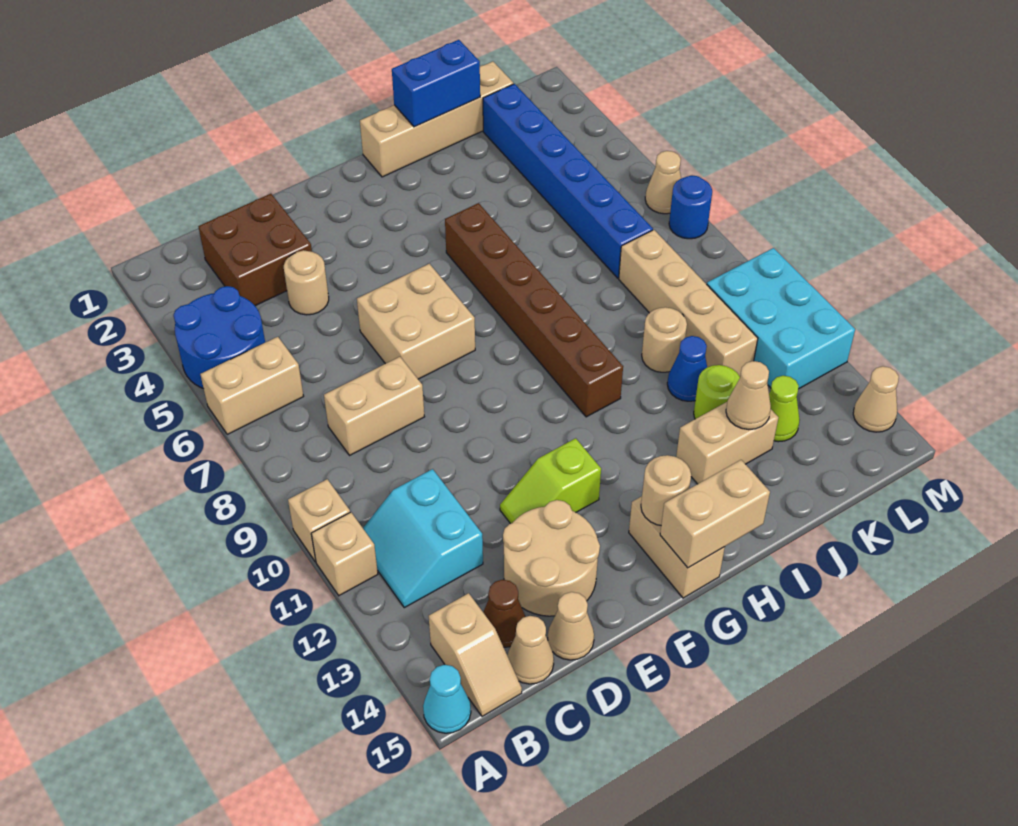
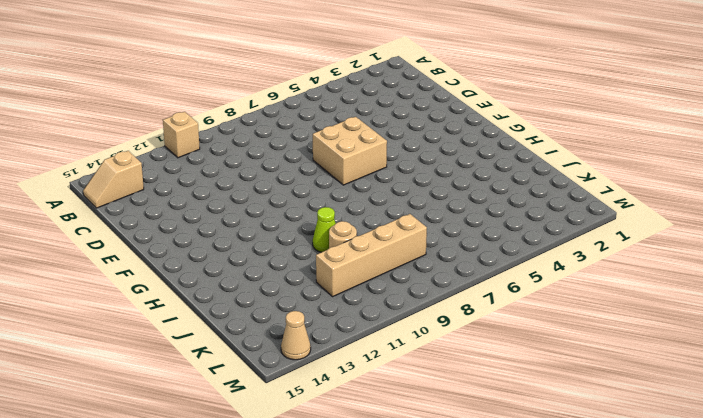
lime 1x1 cone [313,207,336,252] -> lime 1x1 cone moved to [769,376,800,442]
none -> blue 2x2 round brick [174,286,265,389]
none -> tan 1x2 brick [200,337,304,434]
none -> tan 1x1 brick [288,479,350,562]
none -> cyan 1x1 cone [423,665,471,733]

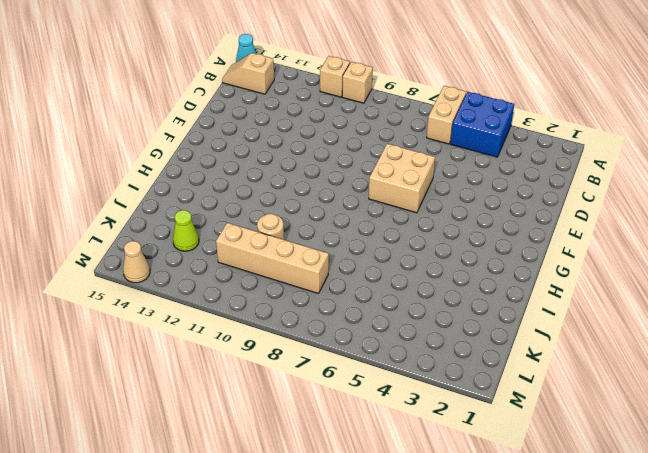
blue 2x2 brick [450,92,514,157] -> blue 2x2 round brick [174,286,265,389]
none -> cyan 2x2 slope [363,469,483,608]
none -> brown 2x2 brick [198,194,312,306]
none -> tan 1x2 brick [324,357,424,455]
none -> brown 1x1 cone [483,580,525,647]

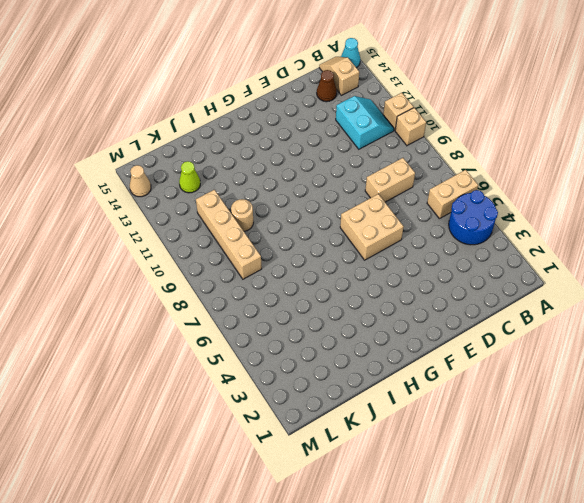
none -> brown 2x2 brick [198,194,312,306]
none -> tan 1x1 cone [507,616,554,684]
none -> tan 1x1 round brick [284,250,329,315]
none -> tan 2x2 round brick [503,500,600,616]

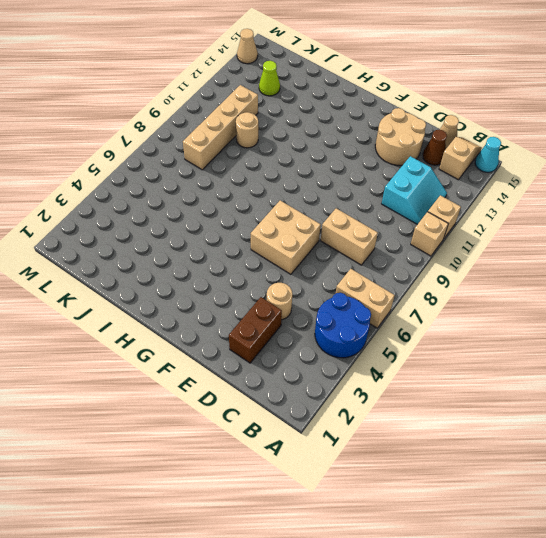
brown 1x2 brick [229,297,282,363] -> brown 2x2 brick [198,194,312,306]
none -> tan 1x1 cone [548,592,594,660]
none -> lime 1x2 slope [500,438,601,524]
none -> tan 1x2 brick [629,496,725,598]
none -> tan 1x4 brick [360,61,513,177]

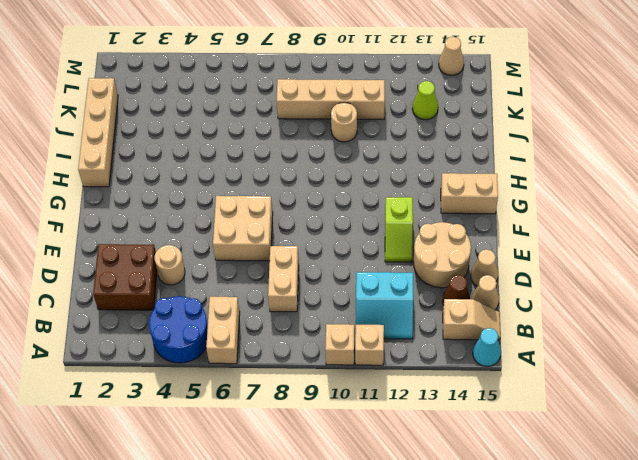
none -> brown 1x6 brick [445,203,623,417]
none -> tan 1x2 brick [676,402,778,484]
none -> blue 1x1 cone [667,336,707,401]
none -> lime 1x1 round brick [694,365,740,419]

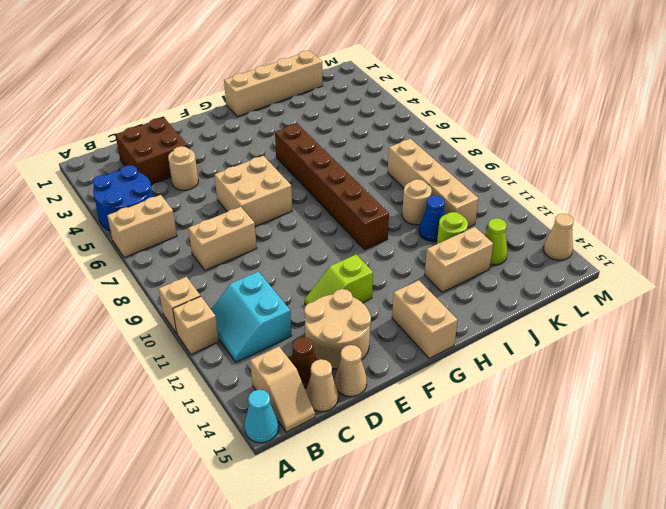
none -> blue 1x6 brick [483,84,653,278]
none -> cyan 2x3 brick [707,248,855,389]
none -> tan 1x1 cone [645,151,681,214]
none -> blue 1x1 round brick [669,176,712,239]

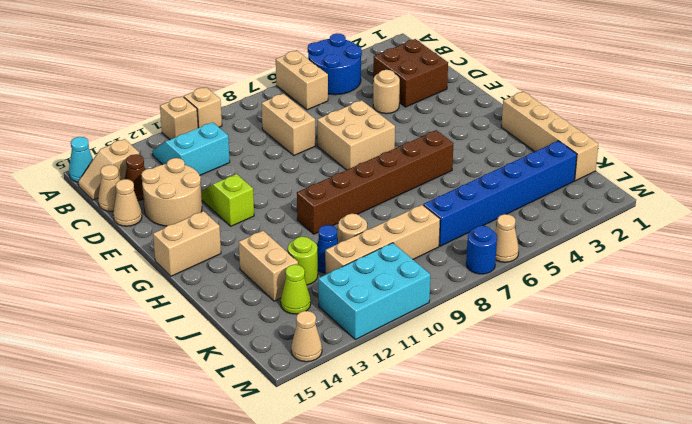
none -> tan 1x1 round brick [641,455,691,525]
none -> tan 1x2 brick [660,460,770,568]
none -> blue 1x2 brick [392,40,480,127]
none -> tan 1x1 cone [726,361,771,430]

